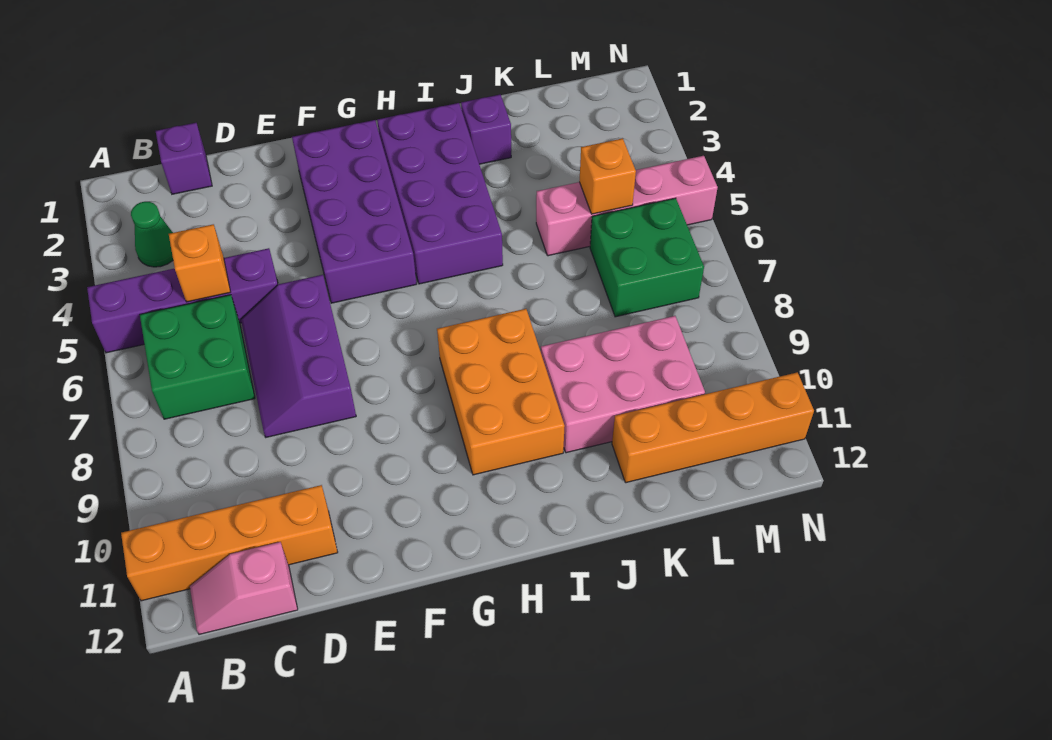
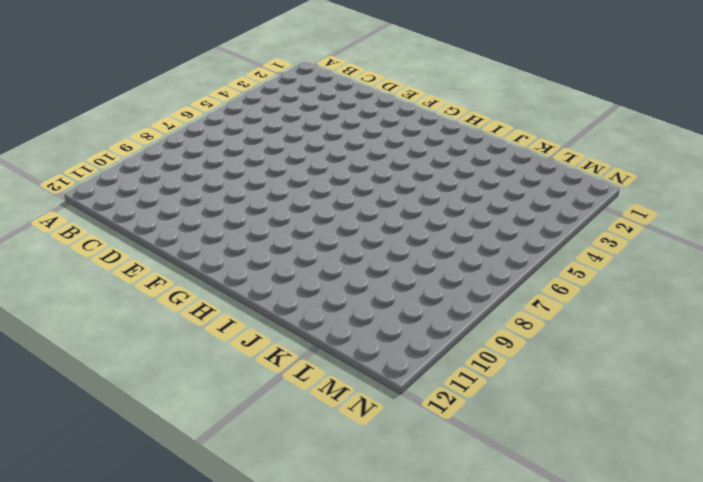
none -> purple 1x4 brick [87,248,278,353]
none -> orange 1x4 brick [121,485,338,601]
none -> green 1x1 cone [131,202,173,267]

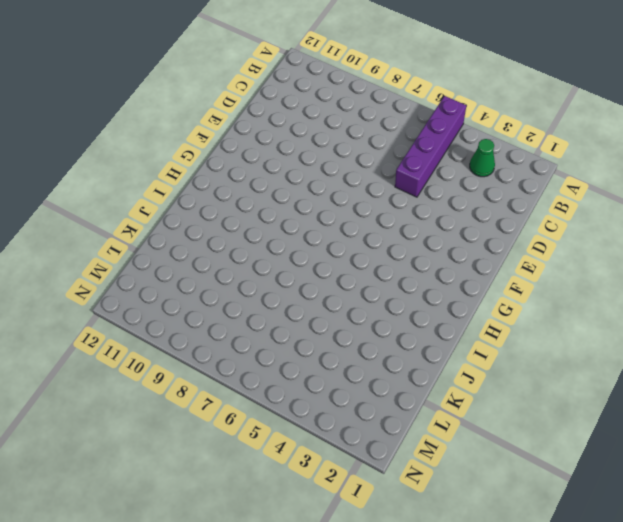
none -> orange 1x4 brick [121,485,338,601]
none -> green 2x2 brick [140,295,255,419]
none -> pink 1x2 slope [190,542,298,634]

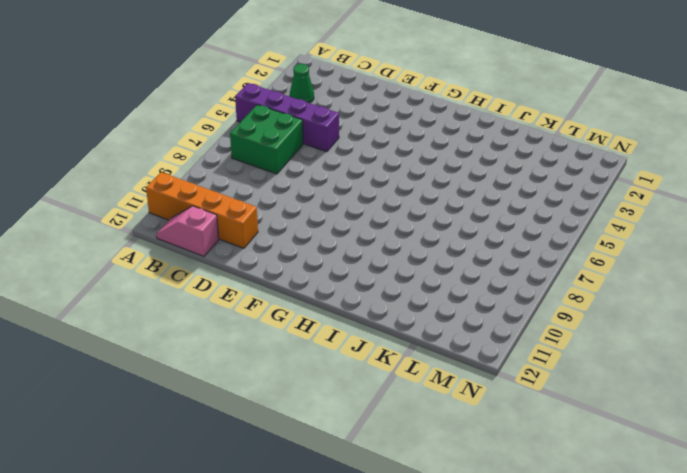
none -> purple 1x1 brick [156,123,212,194]
none -> purple 2x3 slope [241,275,356,437]
none -> purple 2x4 brick [292,120,416,303]

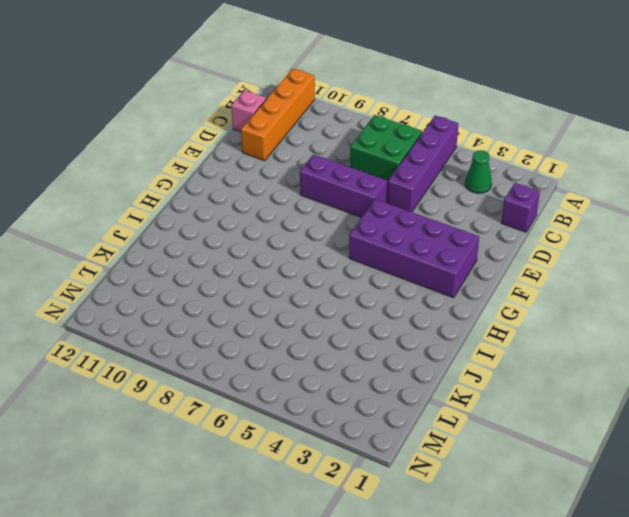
none -> purple 2x4 brick [377,103,503,284]
none -> orange 2x3 brick [437,309,565,475]
none -> purple 1x1 brick [461,95,511,164]

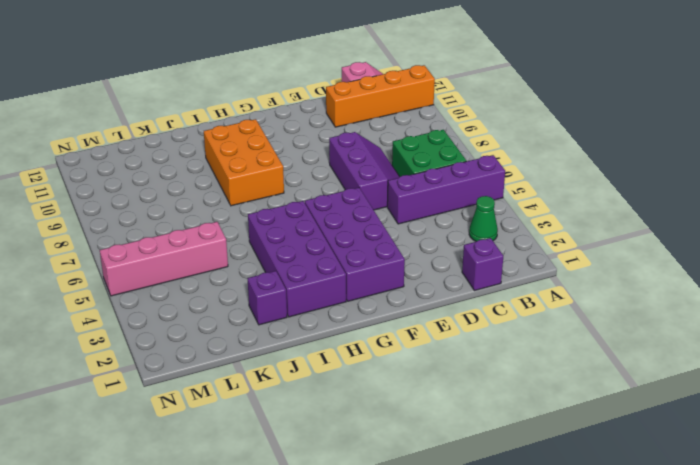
none -> pink 2x3 brick [541,316,705,453]
none -> orange 1x4 brick [612,372,814,483]
none -> green 2x2 brick [590,198,704,317]

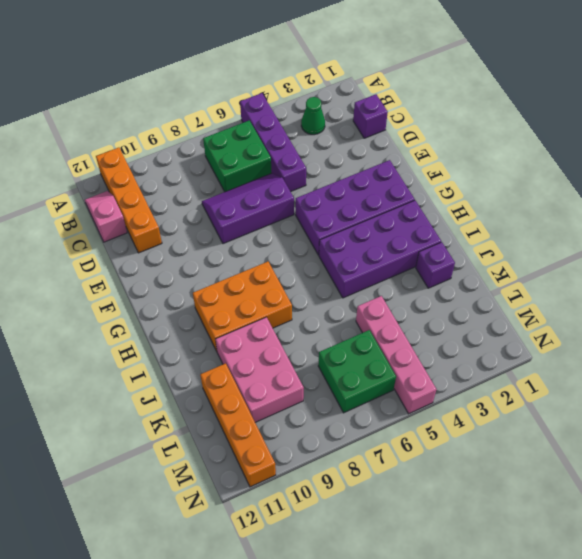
none -> orange 1x1 brick [169,224,231,302]
none -> orange 1x1 brick [579,138,636,214]

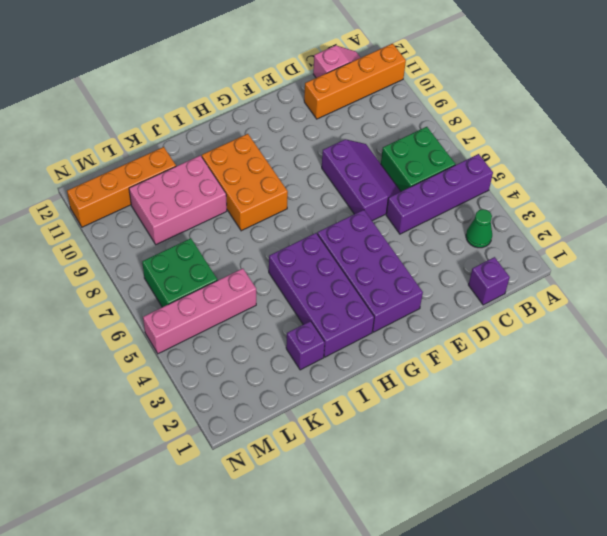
none -> orange 1x1 brick [169,224,231,302]
none -> orange 1x1 brick [579,138,636,214]

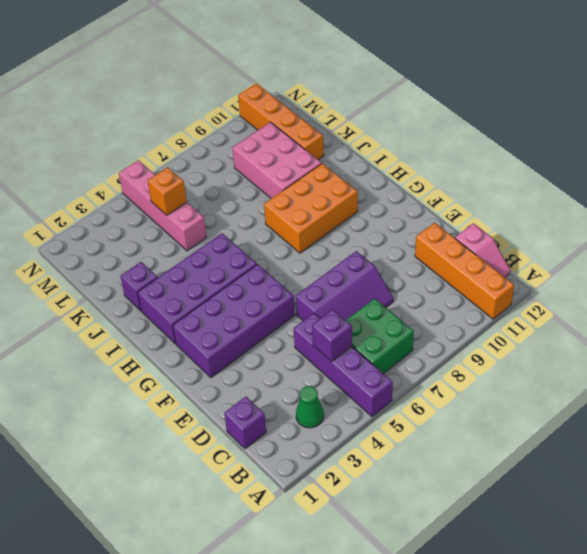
purple 1x1 brick [312,310,352,362] -> orange 1x1 brick [169,224,231,302]
none -> green 2x2 brick [590,198,704,317]

